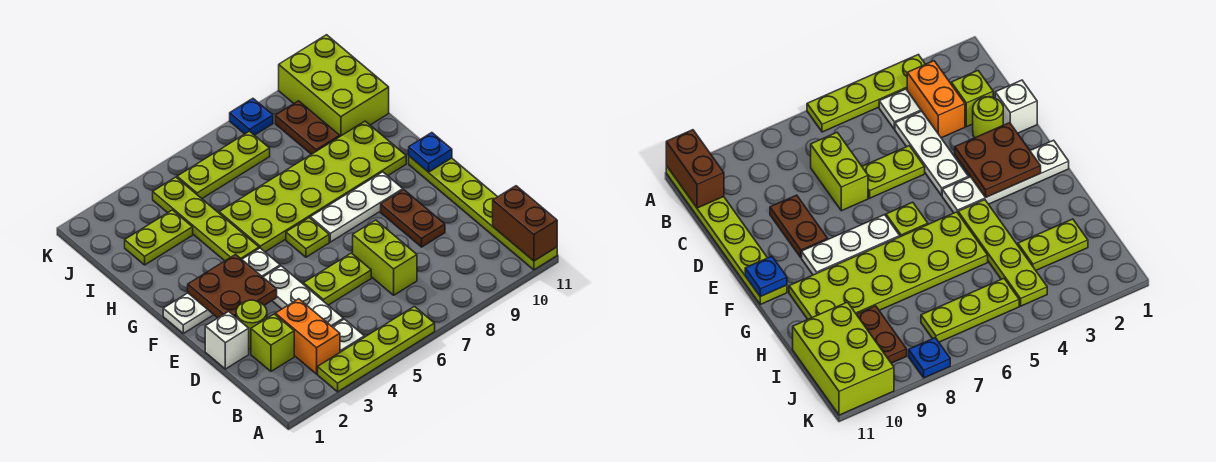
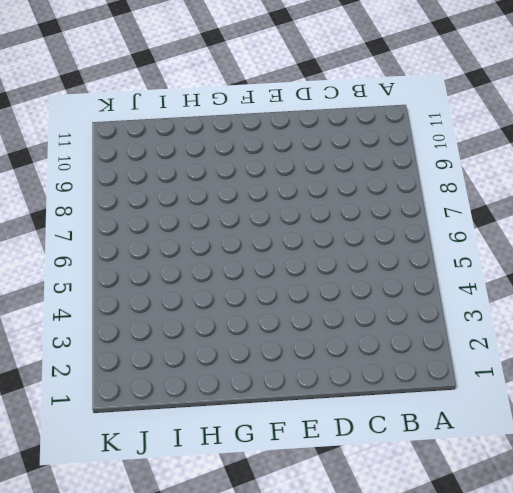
none -> lime 1x4 plate [318,306,435,392]
none -> lime 1x6 plate [409,156,557,270]
none -> orange 1x2 brick [275,299,340,374]

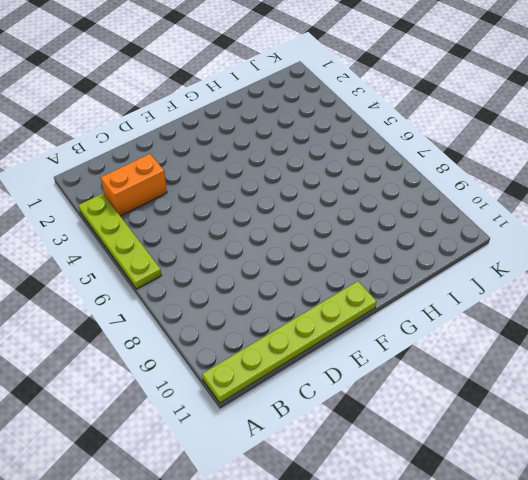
none -> white 1x1 plate [332,319,364,352]
none -> lime 1x1 brick [251,314,294,371]
none -> white 1x3 plate [263,266,343,326]

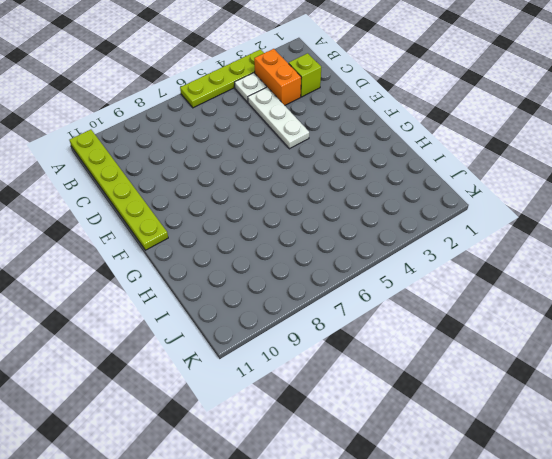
none -> lime 1x2 brick [353,220,417,295]
none -> white 1x1 brick [205,311,249,369]
none -> lime 1x1 round brick [236,300,267,349]

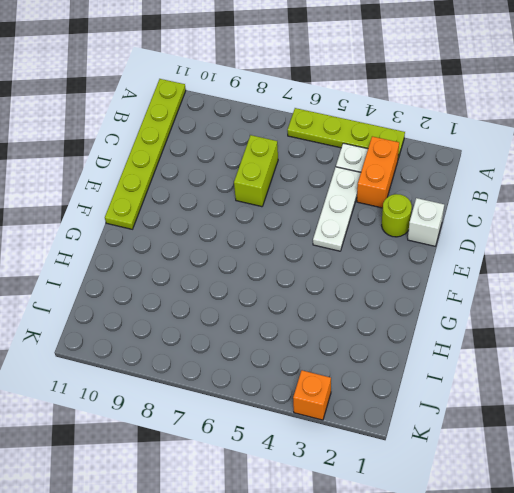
orange 1x1 brick [293,370,331,420] -> none
none -> lime 1x1 brick [251,314,294,371]
none -> lime 1x2 plate [303,253,371,305]
none -> brown 1x2 plate [381,190,445,247]

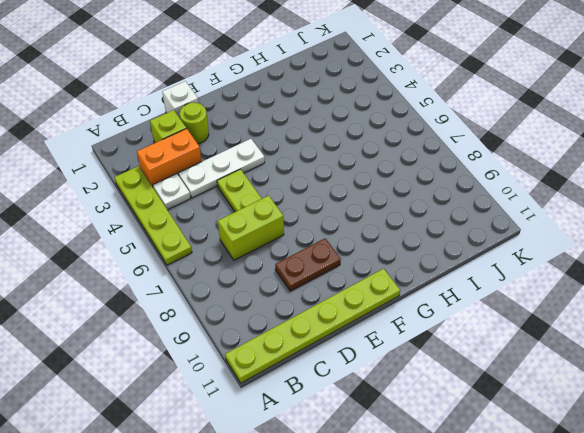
none -> white 1x4 plate [163,248,280,333]
none -> lime 1x1 plate [286,218,329,257]
none -> white 1x3 plate [310,172,403,242]

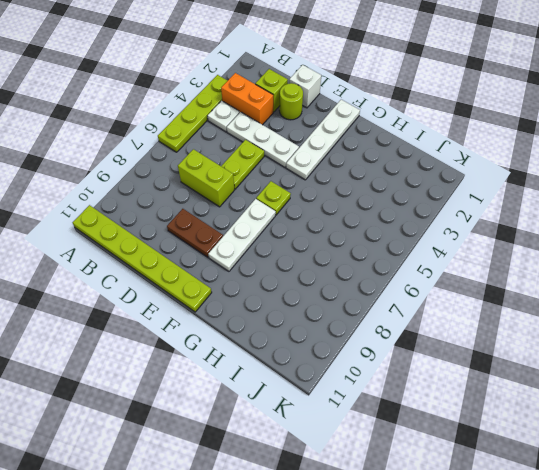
none -> lime 1x4 plate [153,177,259,261]
none -> lime 2x6 plate [219,121,406,252]
none -> lime 1x2 plate [125,210,193,265]

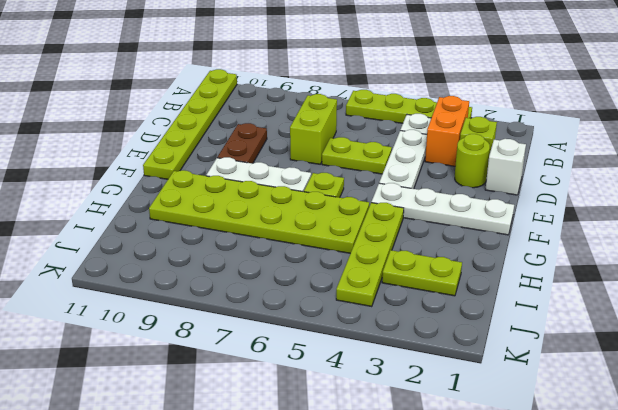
none -> brown 1x2 plate [275,101,340,154]
none -> lime 2x3 brick [279,35,389,136]
none -> lime 1x3 plate [177,131,270,198]

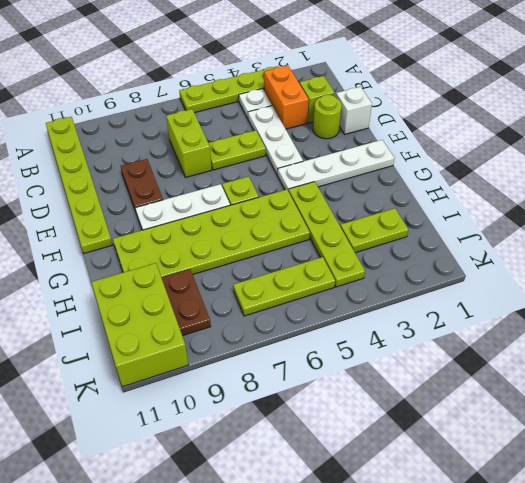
none -> blue 1x1 plate [230,99,273,135]
none -> brown 1x2 brick [493,186,557,261]
none -> brown 2x2 plate [188,254,277,318]

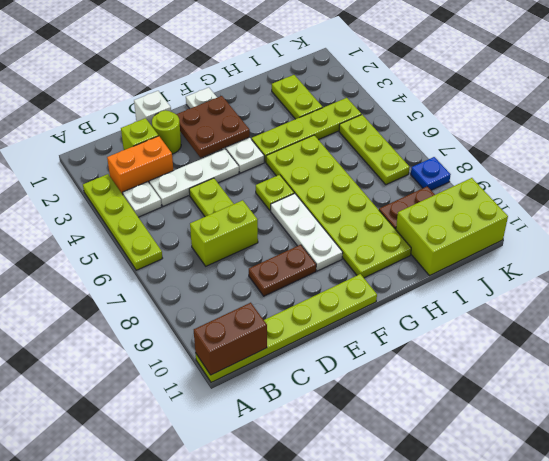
none -> blue 1x1 plate [409,133,452,172]

